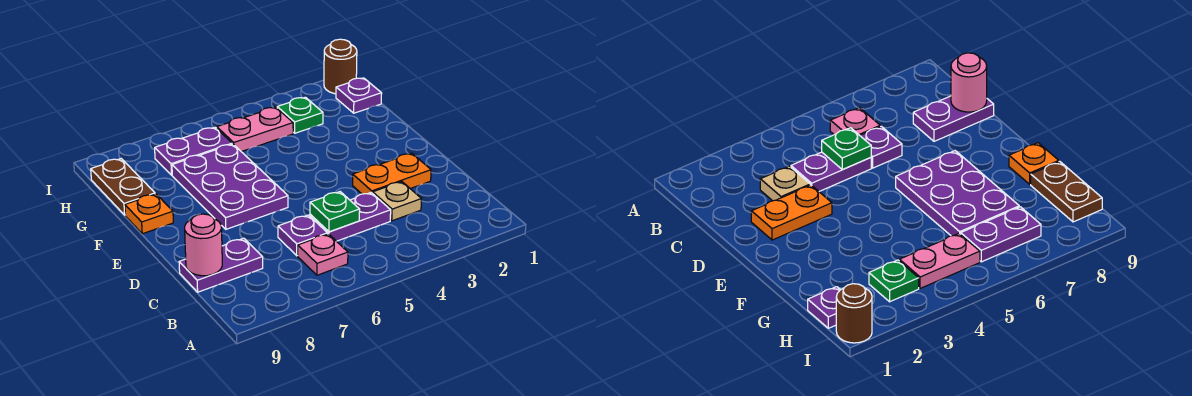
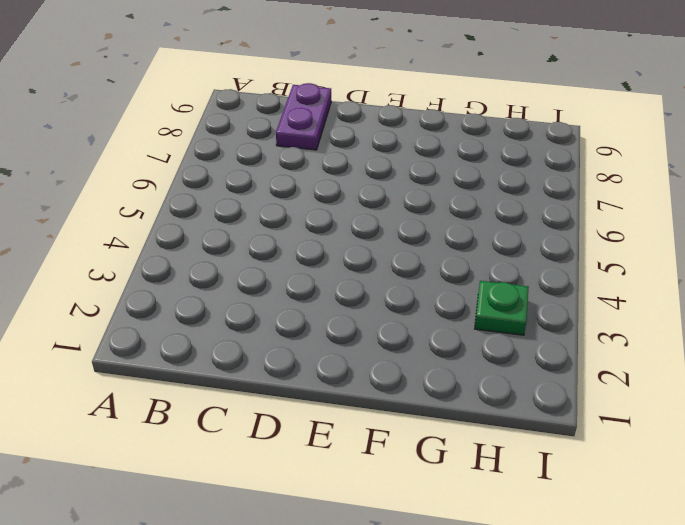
none -> pink 1x1 plate [298,234,348,275]
none -> tan 1x1 plate [373,182,421,221]
none -> purple 1x2 plate [310,193,391,241]

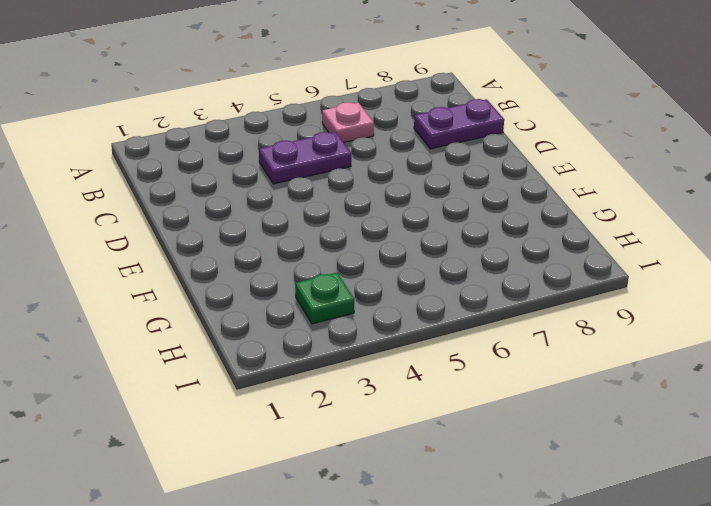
none -> tan 1x1 plate [373,182,421,221]
none -> purple 1x1 plate [278,215,328,256]
none -> orange 1x2 plate [353,153,431,194]

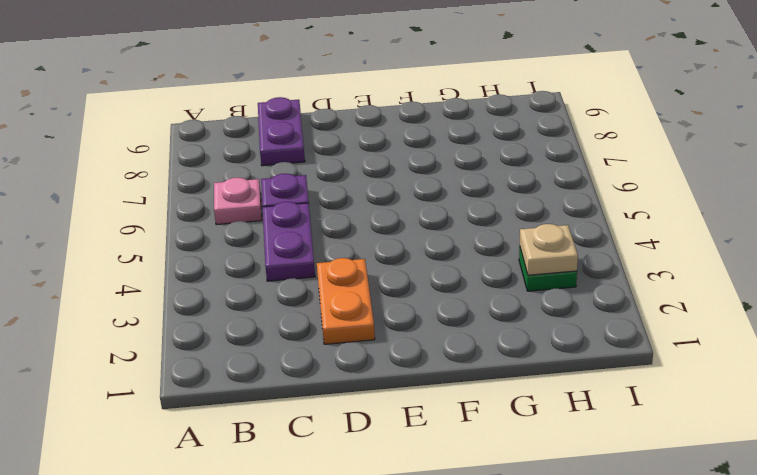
tan 1x1 plate [520,224,578,275] -> tan 1x1 plate moved to [373,182,421,221]
none -> purple 2x3 plate [172,144,288,229]
none -> orange 1x1 plate [125,194,173,234]
none -> brown 1x2 plate [91,159,155,215]

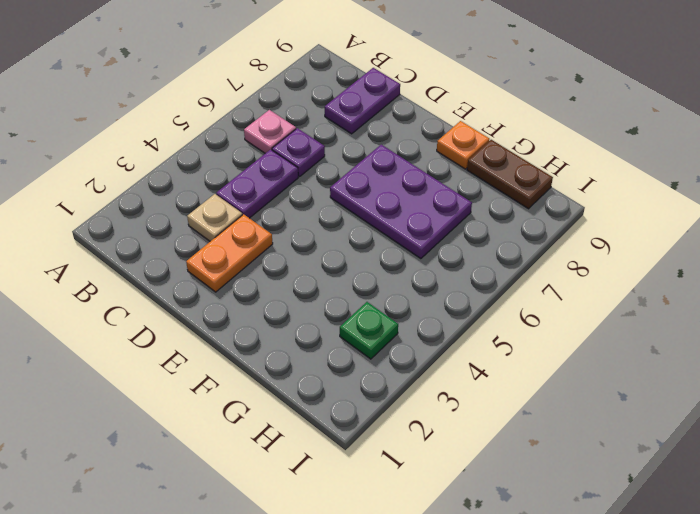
none -> purple 1x1 plate [336,78,382,113]
none -> pink 1x2 plate [217,107,293,152]
none -> purple 1x2 plate [155,127,232,175]

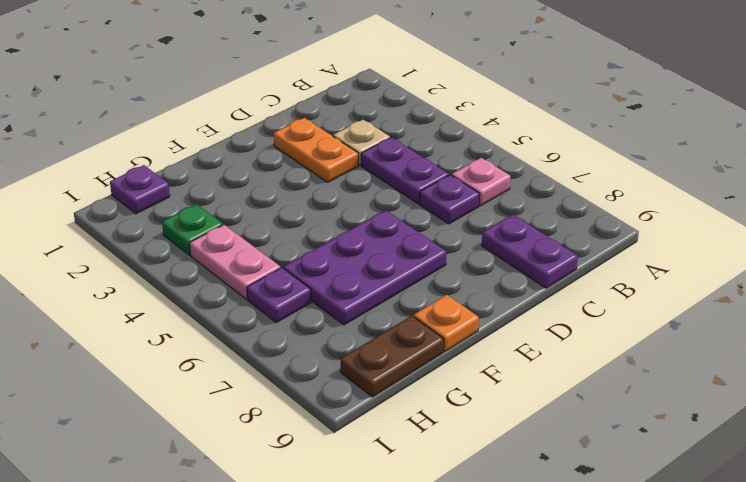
purple 1x1 plate [247,268,311,322] -> purple 1x2 plate [155,127,232,175]
none -> brown 1x1 round brick [324,39,357,94]
none -> green 1x1 plate [310,192,360,232]
none -> pink 1x1 round brick [185,214,222,276]

